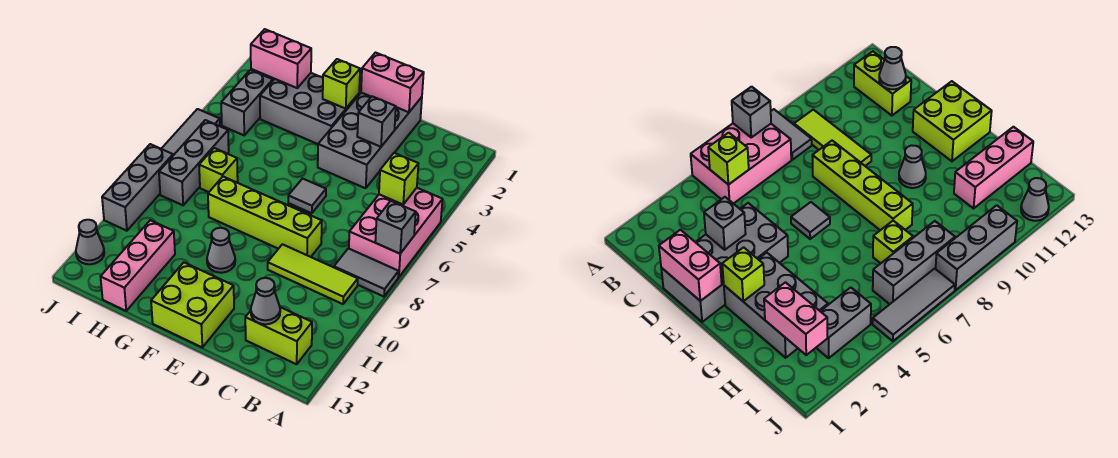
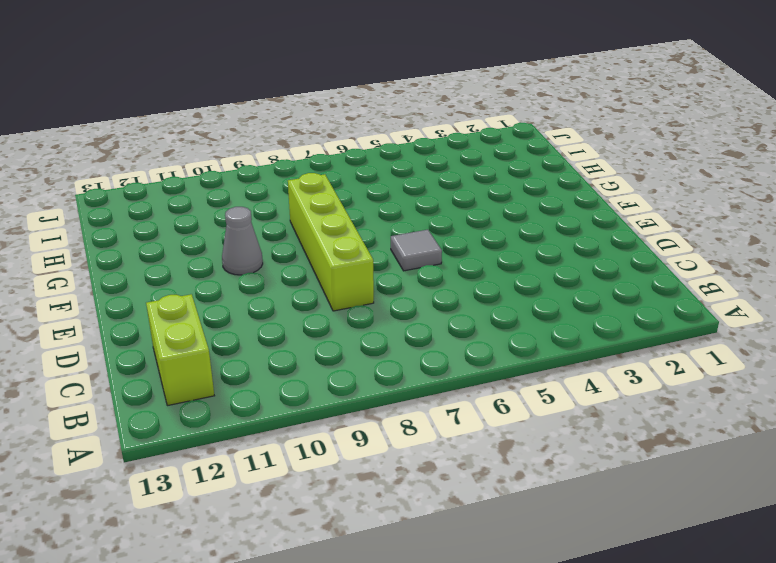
none -> pink 2x3 brick [349,188,443,277]
none -> grey 1x2 tile [334,248,399,297]
none -> lime 1x3 tile [268,244,358,304]

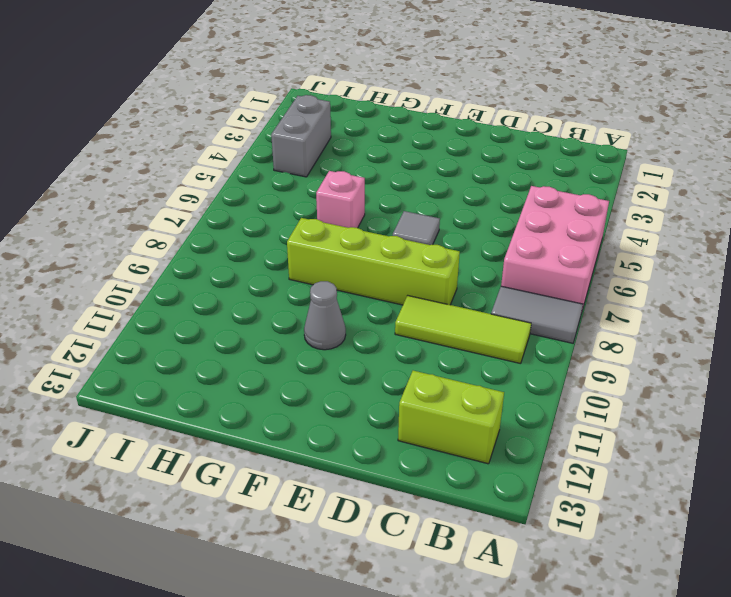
pink 1x1 brick [316,171,365,228] -> none
none -> grey 2x4 brick [318,93,422,188]
none -> lime 2x2 brick [151,262,234,347]
none -> grey 2x3 brick [260,73,359,144]

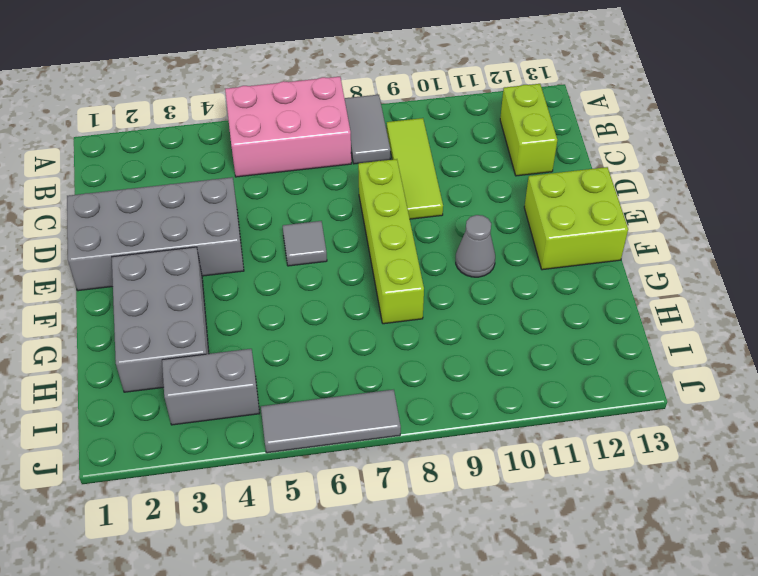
none -> lime 1x1 brick [199,148,238,192]
none -> pink 1x3 brick [101,220,175,311]
none -> grey 1x3 brick [159,120,229,205]

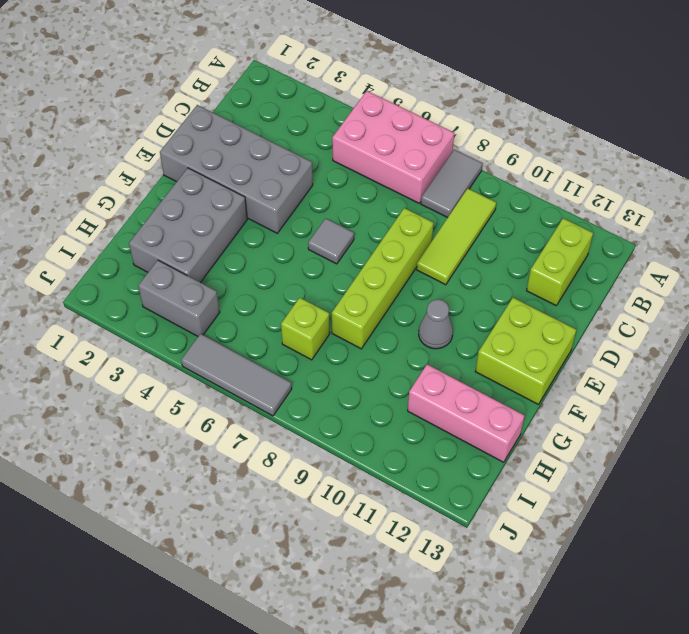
none -> grey 1x3 brick [159,120,229,205]
none -> grey 1x3 brick [102,144,173,231]
none -> grey 1x1 cone [76,220,104,264]

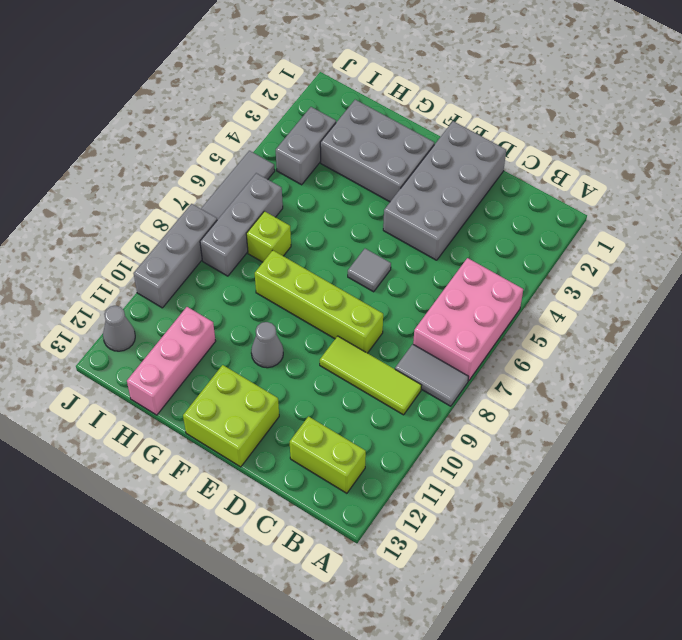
none -> grey 1x1 brick [375,201,416,254]
none -> lime 1x1 brick [379,153,418,204]
none -> grey 1x1 cone [251,278,280,324]

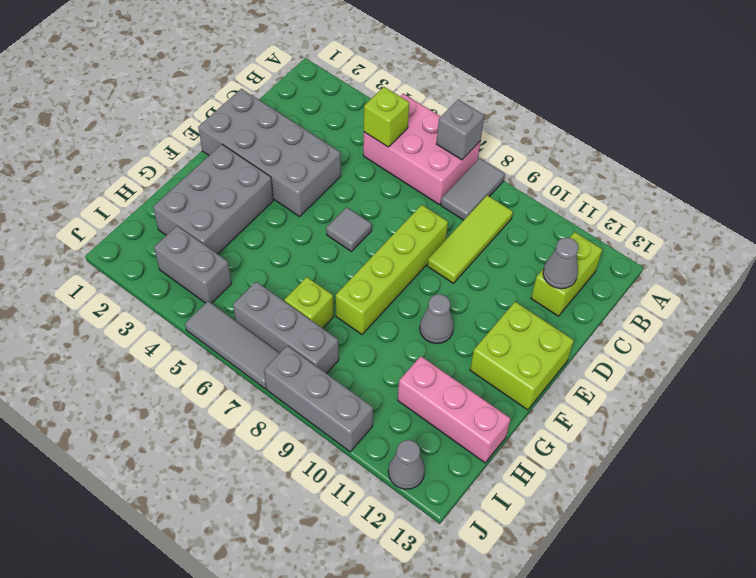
none -> pink 1x2 brick [361,53,424,112]
none -> grey 1x1 brick [357,96,396,147]
none -> lime 1x1 brick [323,59,360,109]

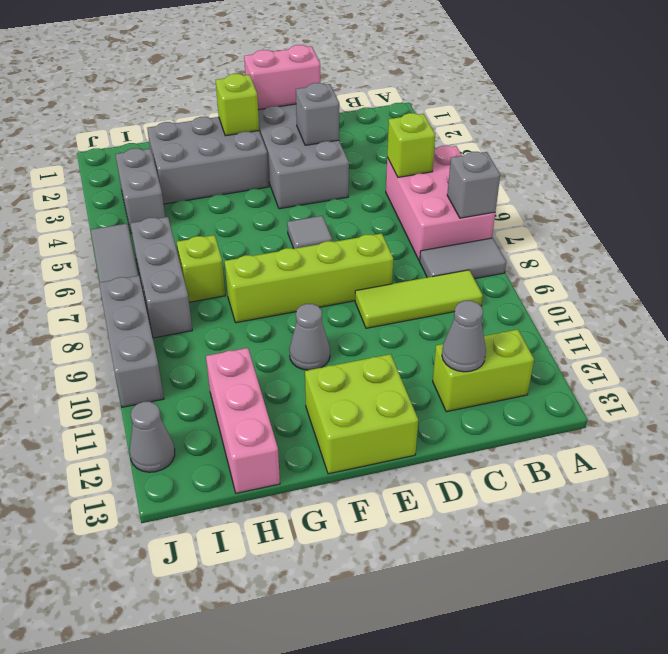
none -> pink 1x2 brick [251,29,311,88]

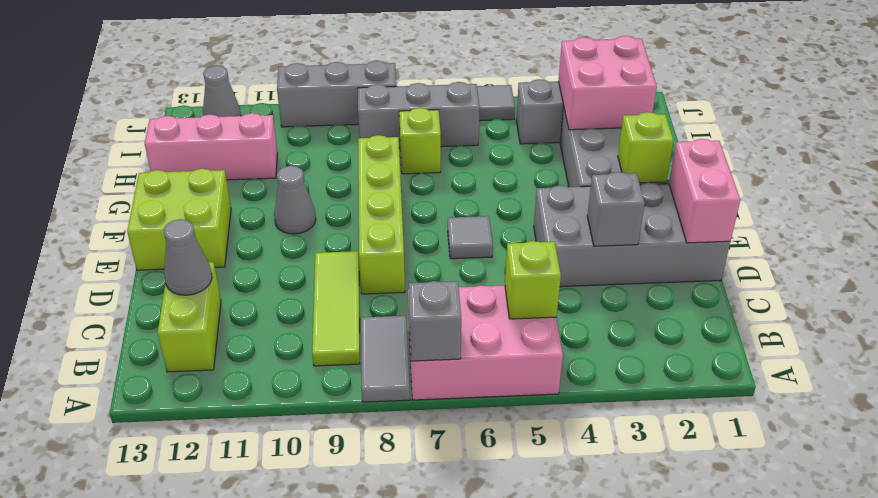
pink 2x2 brick [559,36,657,130] -> pink 1x2 brick [251,29,311,88]

